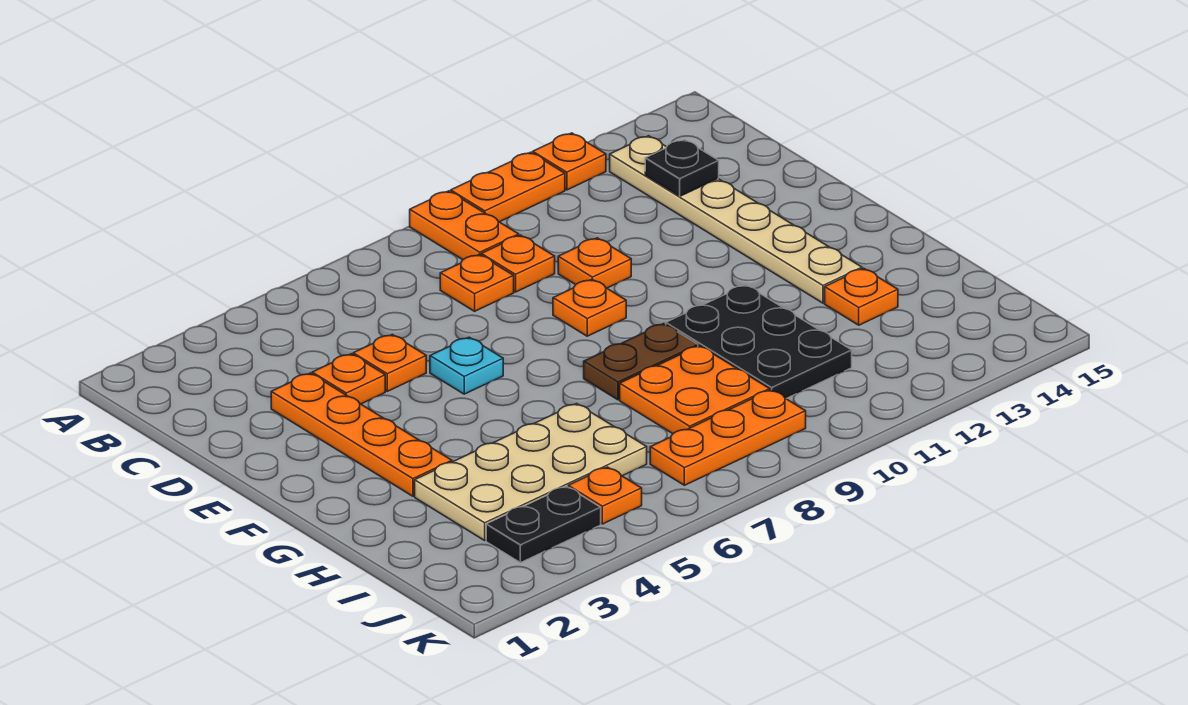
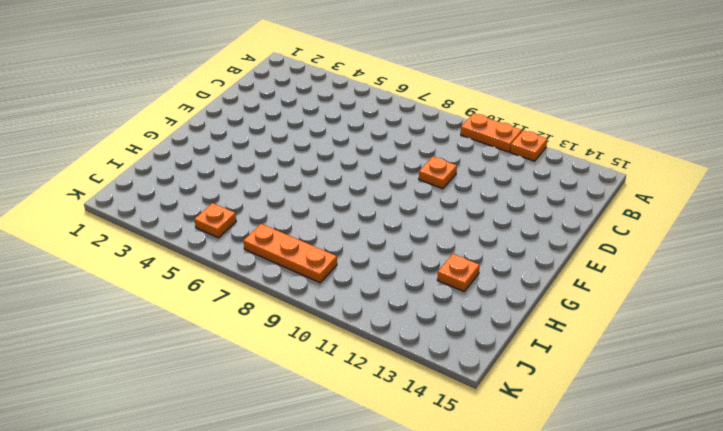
none -> orange 1x2 plate [410,191,519,260]
none -> tan 1x6 plate [610,136,862,303]
none -> orange 1x1 plate [440,254,514,311]

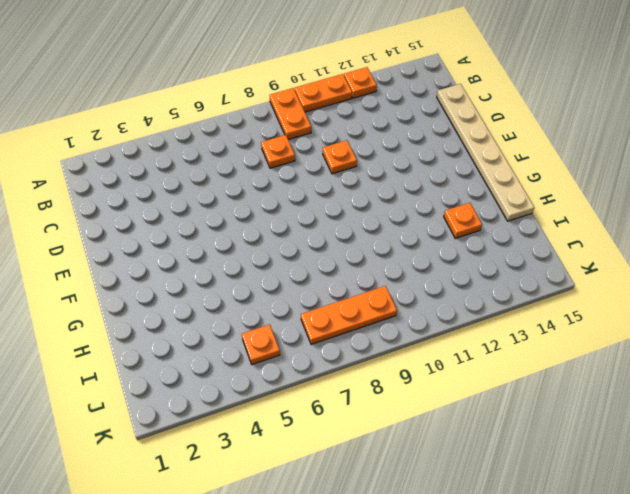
tan 1x6 plate [437,84,534,221] -> tan 1x6 plate moved to [610,136,862,303]
none -> orange 1x1 plate [481,235,555,292]
none -> orange 1x4 plate [271,373,452,496]
none -> orange 1x1 plate [312,354,385,404]

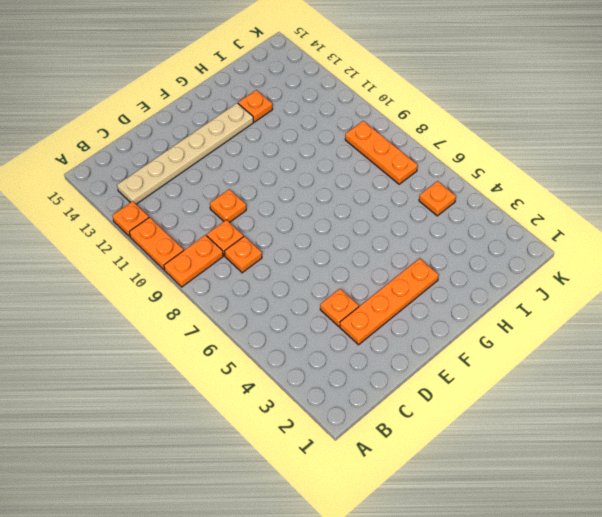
none -> orange 1x1 plate [353,335,426,391]
none -> cyan 1x1 plate [430,337,503,394]
none -> orange 1x1 plate [553,279,626,336]

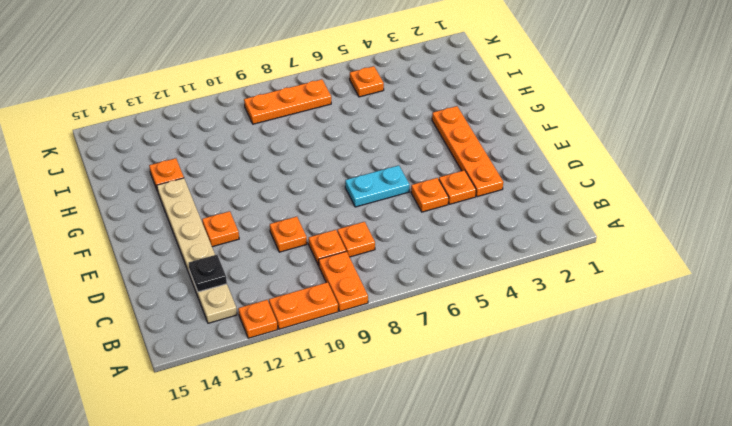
cyan 1x2 plate [345,165,410,207] -> cyan 1x1 plate [430,337,503,394]
orange 1x1 plate [202,211,239,247] -> orange 1x1 plate moved to [553,279,626,336]
none -> brown 1x2 plate [584,324,698,400]
none -> black 2x3 plate [666,285,852,399]
none -> tan 2x4 plate [415,404,647,540]

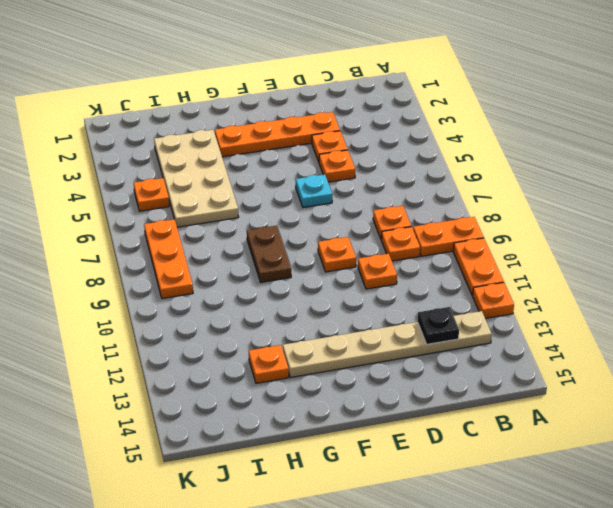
none -> black 2x3 plate [666,285,852,399]
none -> orange 2x2 plate [620,346,770,434]
none -> black 1x2 plate [486,486,601,563]

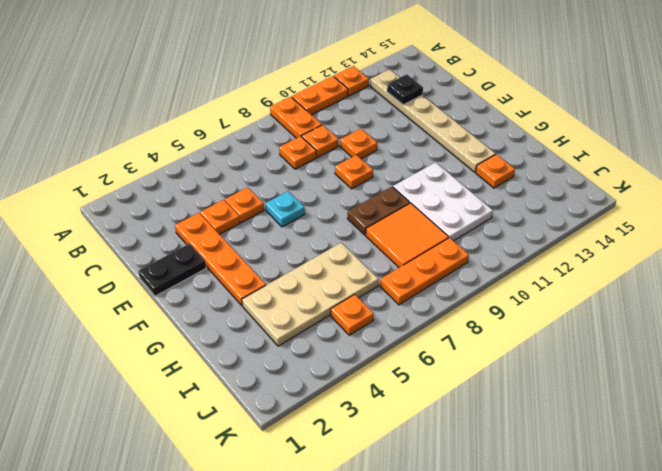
black 1x2 plate [138,244,206,296] -> black 1x2 plate moved to [486,486,601,563]
white 2x3 plate [393,162,493,241] -> black 2x3 plate [666,285,852,399]
orange 2x2 tile [366,203,449,267] -> orange 2x2 plate [620,346,770,434]

